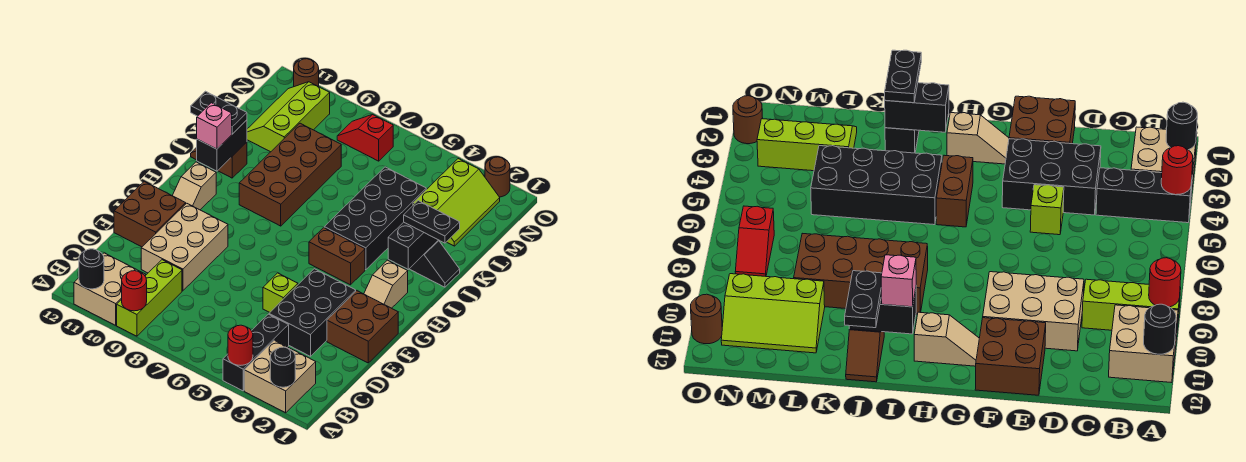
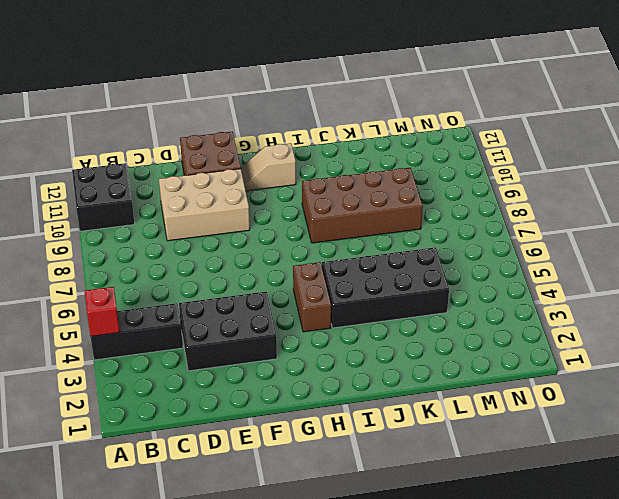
red 1x1 brick [85,287,120,336] -> red 1x1 round brick [228,325,253,365]
black 2x2 brick [72,163,135,231] -> tan 2x2 brick [74,253,146,325]
none -> tan 2x2 brick [244,340,316,413]
none -> lime 1x3 brick [117,260,182,336]
none -> brown 2x2 brick [327,291,398,363]
none -> lime 1x1 brick [263,273,298,312]

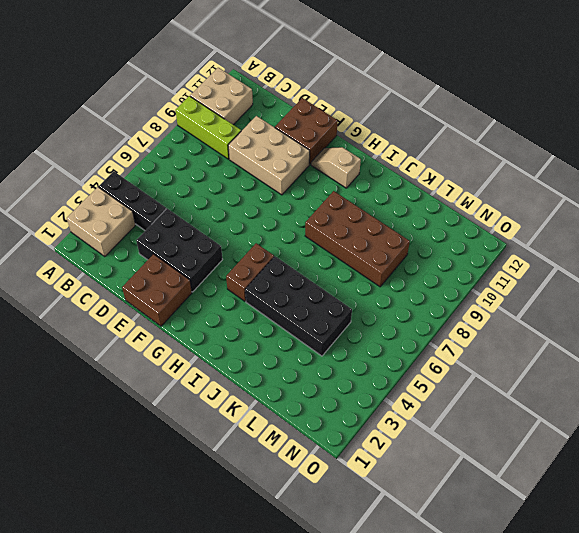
none -> lime 1x1 brick [263,273,298,312]
none -> tan 1x2 slope [364,260,408,308]
none -> black 1x2 slope [410,240,460,287]
none -> brown 1x2 slope [191,142,247,178]

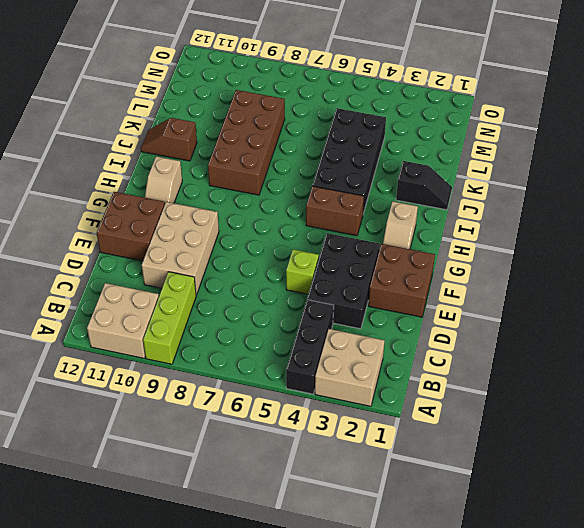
none -> lime 2x3 slope [413,159,500,246]
none -> lime 2x3 slope [247,82,330,152]
none -> red 1x2 slope [337,115,393,161]
none -> brown 1x1 round brick [485,157,510,197]

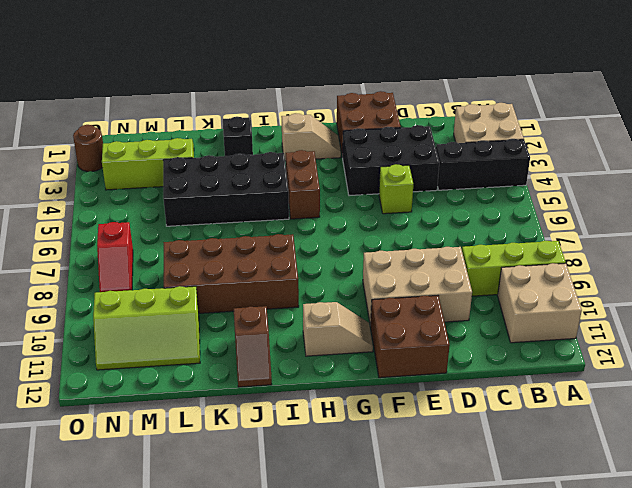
none -> brown 1x1 round brick [294,59,319,87]
none -> black 1x1 round brick [270,347,295,387]
none -> red 1x1 round brick [228,325,253,365]
none -> red 1x1 round brick [122,271,147,311]

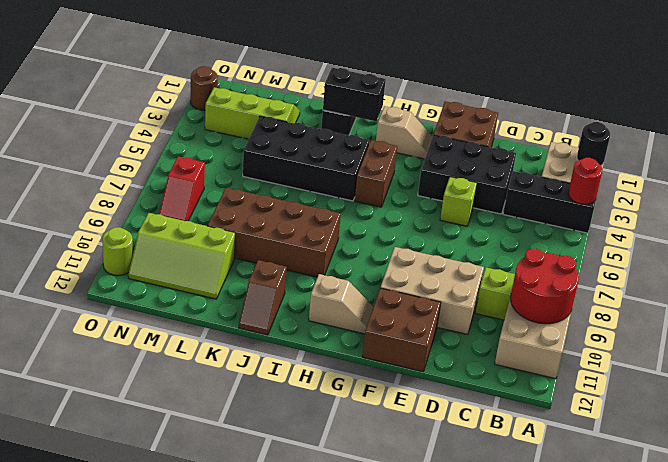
red 2x2 round brick [511,249,579,324] -> red 1x1 round brick [122,271,147,311]
lime 1x1 round brick [102,227,133,276] -> brown 1x1 round brick [294,59,319,87]
none -> black 1x1 round brick [79,249,104,289]
none -> black 1x2 brick [197,120,247,171]
none -> pink 1x1 brick [197,103,232,149]
none -> black 1x2 plate [404,201,460,243]

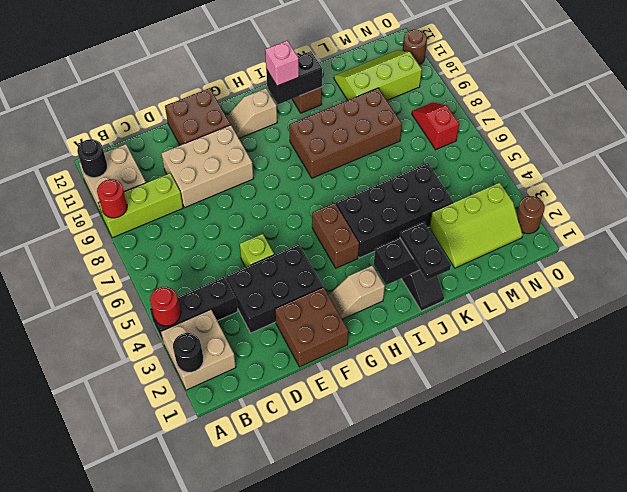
none -> black 1x2 plate [191,91,247,134]

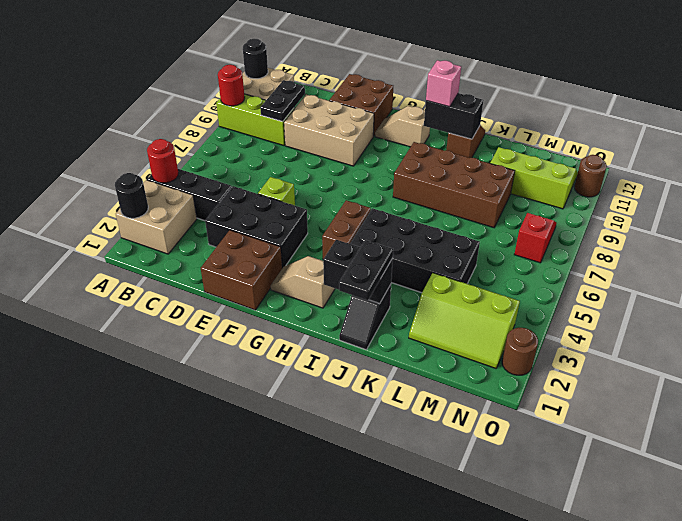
black 1x2 plate [260,80,305,121] -> black 1x2 plate moved to [191,91,247,134]

